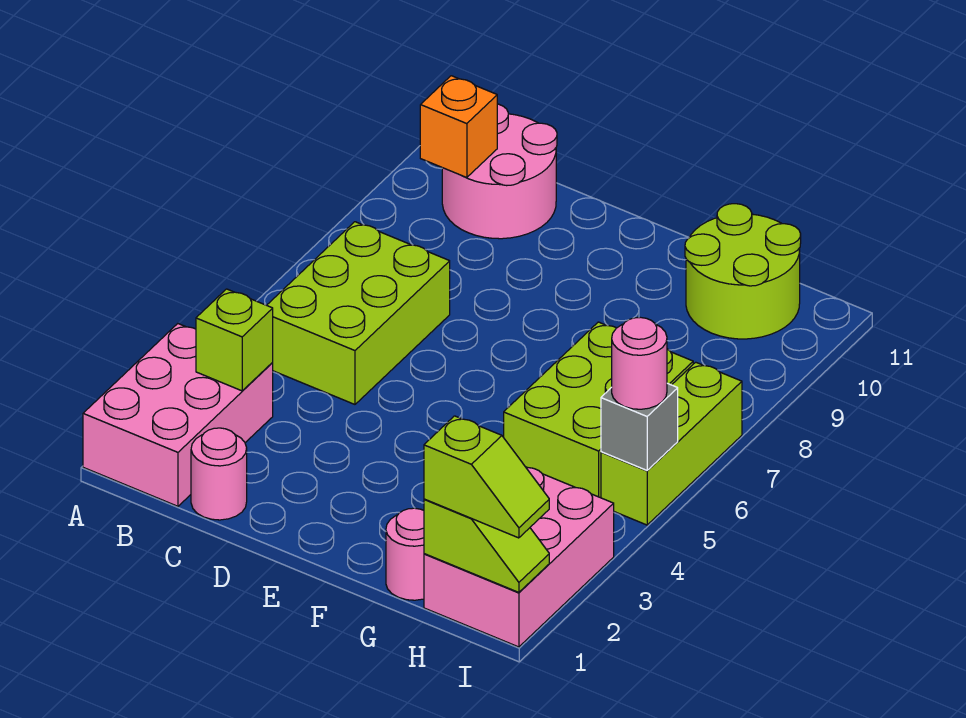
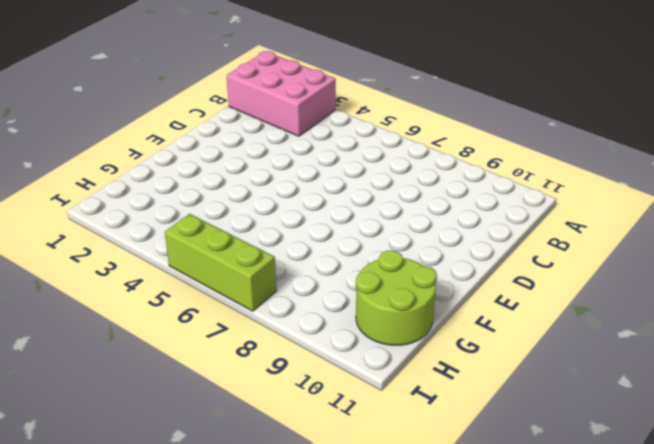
none -> lime 2x3 brick [267,222,450,404]
none -> pink 2x2 round brick [442,104,557,239]
none -> pink 1x1 round brick [191,428,247,520]

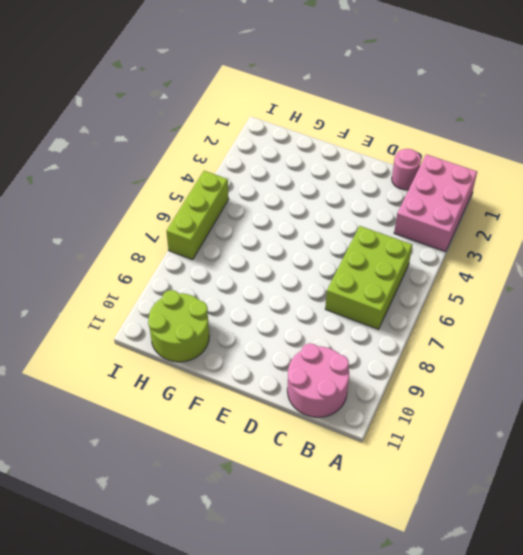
none -> pink 1x1 round brick [386,508,424,600]
none -> lime 2x3 brick [504,322,693,498]
none -> pink 2x3 brick [424,467,614,647]

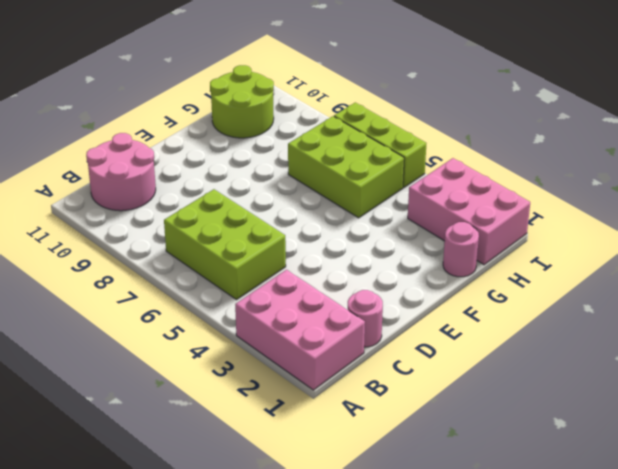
none -> lime 1x1 brick [196,289,273,391]
none -> orange 1x1 brick [420,76,497,178]
none -> lime 1x2 slope [424,499,549,592]

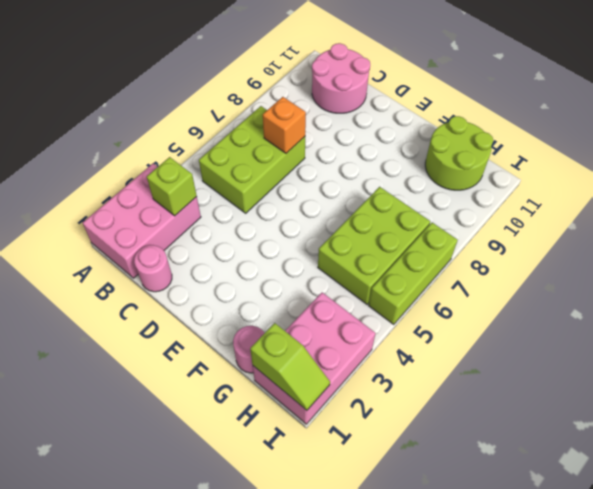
orange 1x1 brick [263,97,306,153] -> orange 1x1 brick moved to [420,76,497,178]
none -> grey 1x1 brick [601,383,678,470]
none -> lime 1x2 slope [424,416,549,538]
none -> pink 1x1 round brick [612,317,667,409]

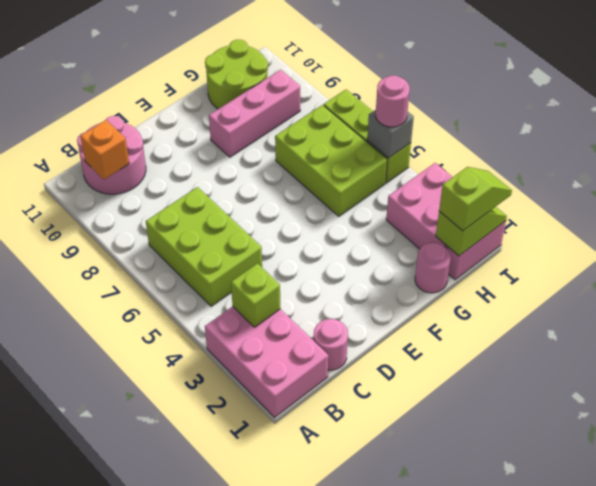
pink 1x3 brick [209,70,300,157] -> none

